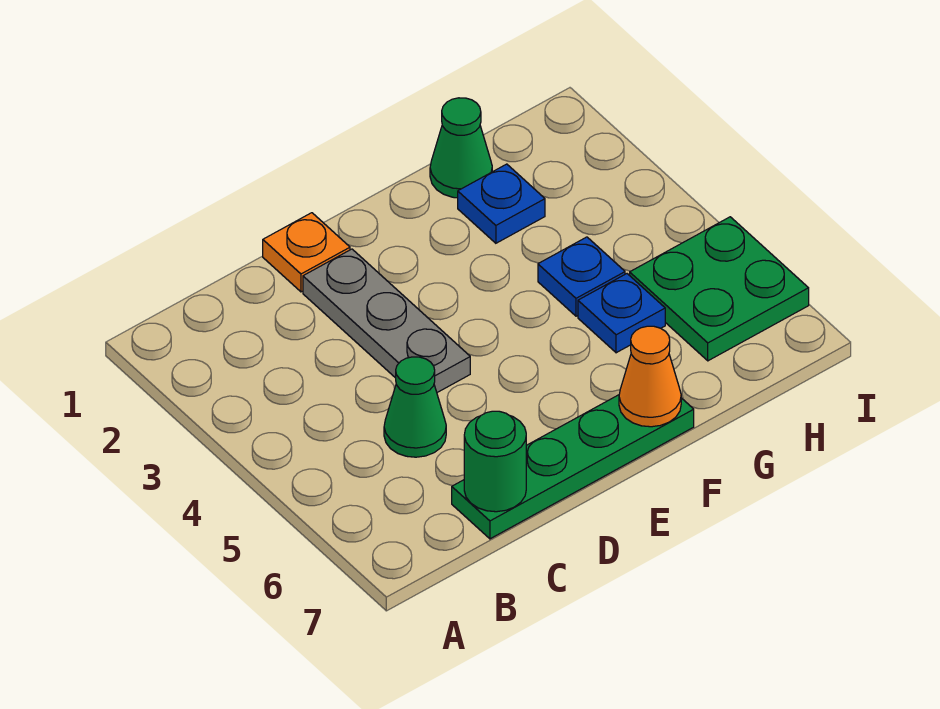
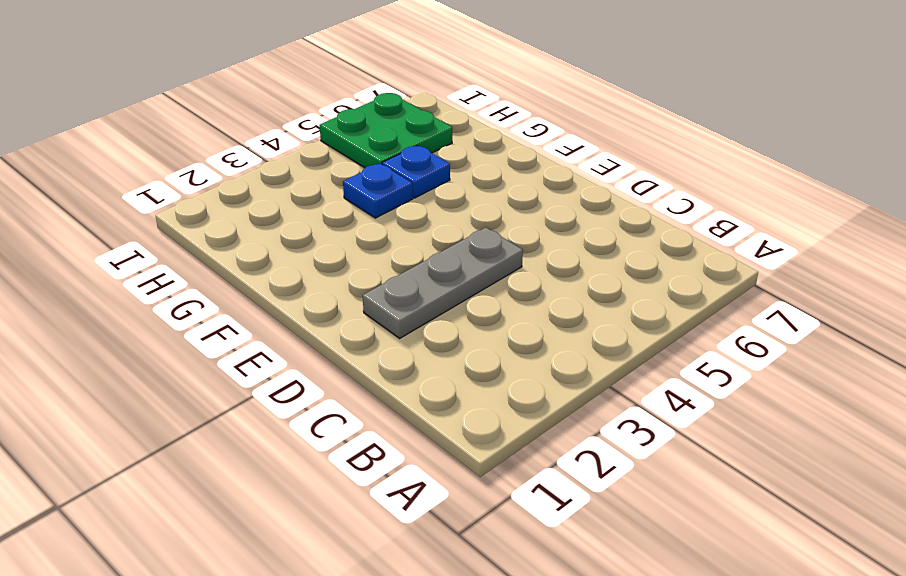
none -> green 1x1 cone [384,357,446,457]
none -> green 1x4 plate [452,395,694,539]

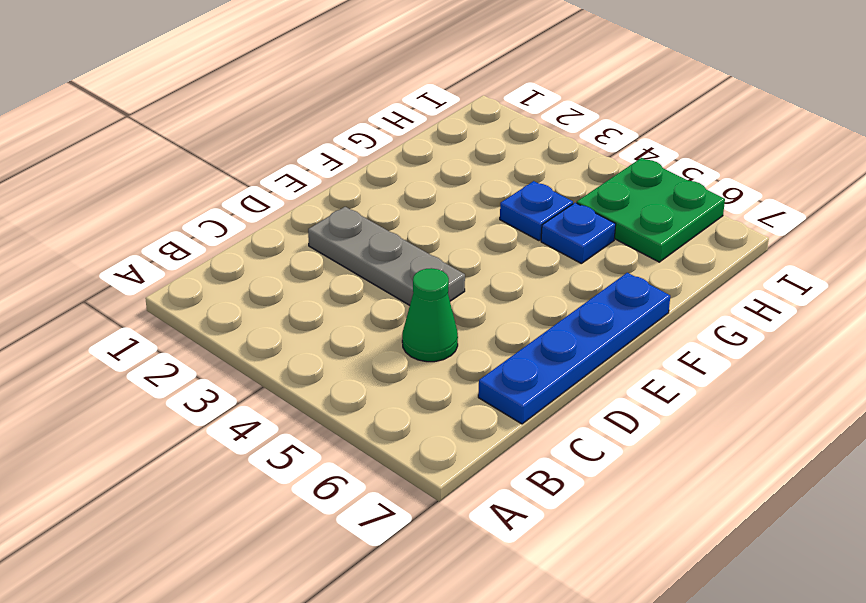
blue 1x4 plate [478,273,670,424] -> green 1x4 plate [452,395,694,539]
none -> orange 1x1 plate [263,213,350,292]
none -> green 1x1 cone [430,98,492,198]

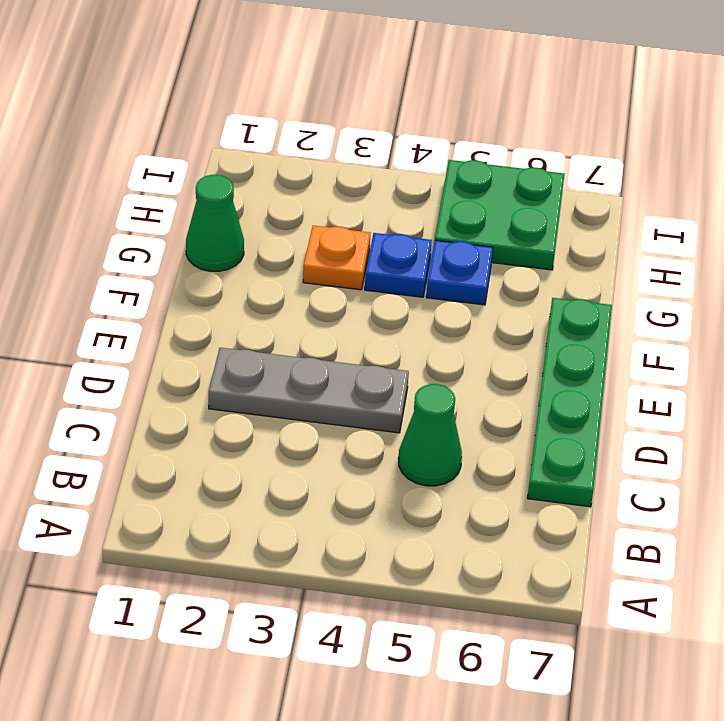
orange 1x1 plate [303,226,370,290] -> orange 1x1 plate moved to [263,213,350,292]
none -> blue 1x1 plate [458,164,545,243]
none -> green 1x1 round brick [464,411,526,512]

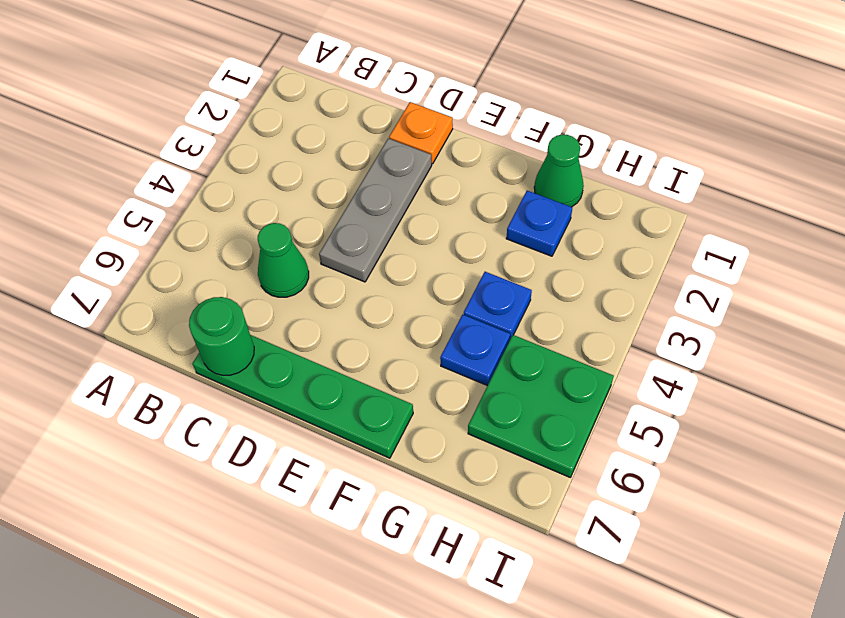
none -> orange 1x1 cone [619,326,681,427]

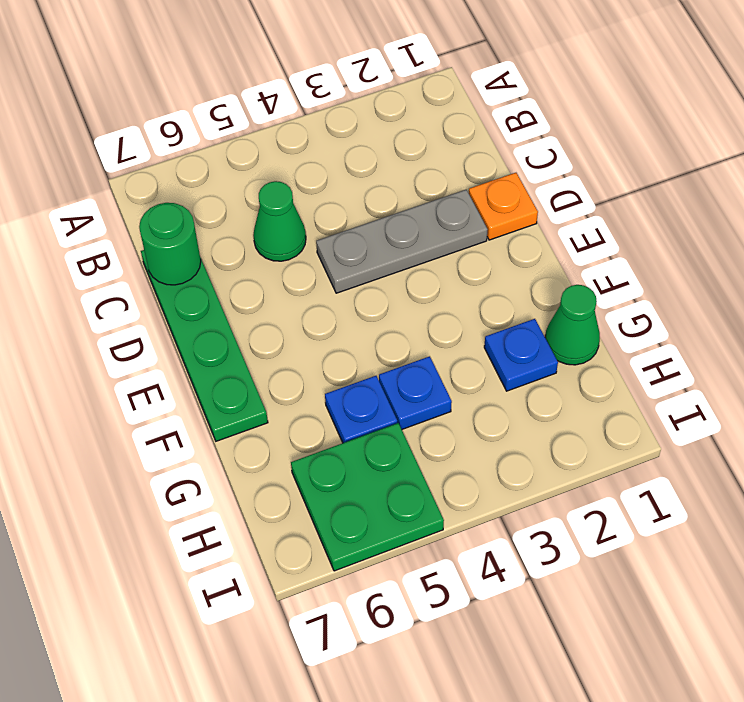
none -> orange 1x1 cone [619,326,681,427]

